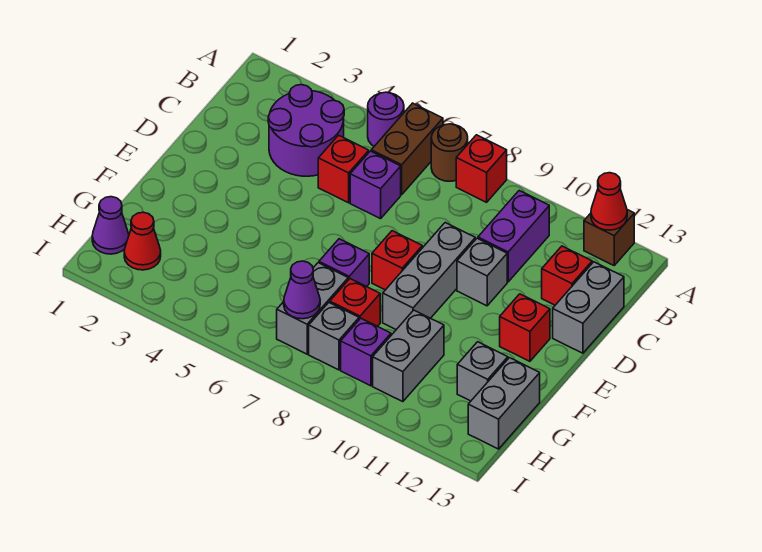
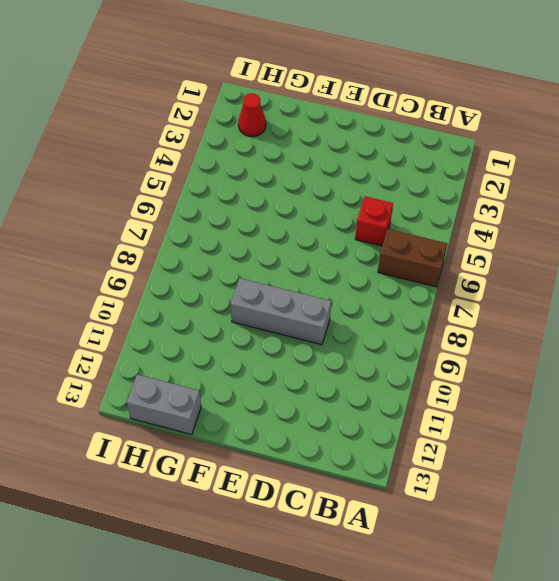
none -> purple 1x1 round brick [368,92,404,146]
none -> brown 1x1 round brick [431,124,468,181]
none -> red 1x1 brick [456,135,507,202]

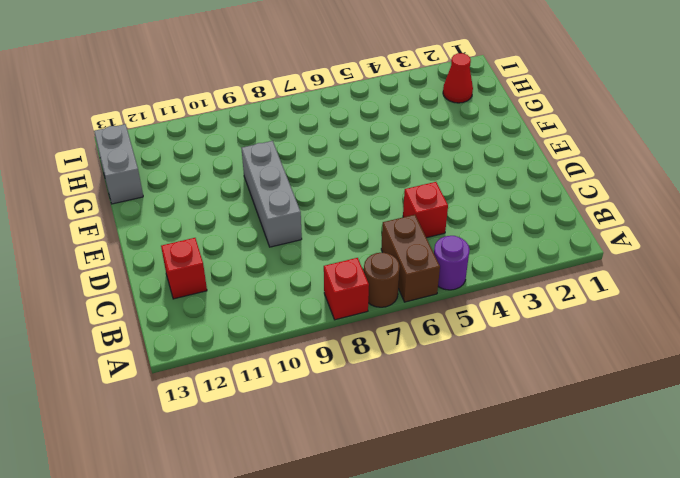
none -> brown 1x1 brick [584,210,634,265]
none -> purple 2x2 round brick [268,85,344,176]
none -> purple 1x2 brick [478,191,549,282]

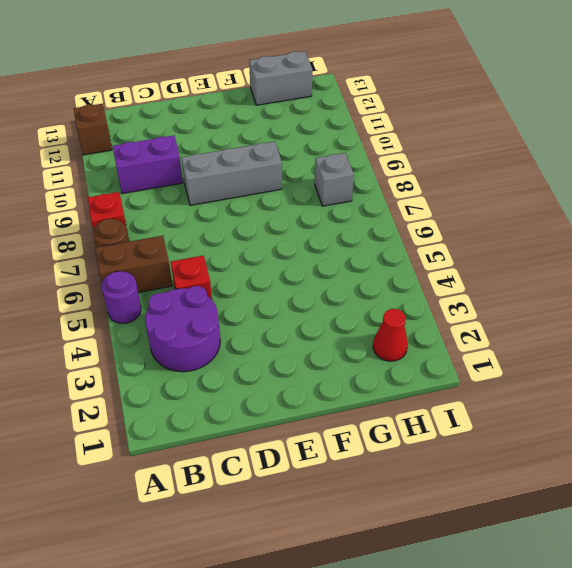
none -> purple 1x1 brick [350,151,401,219]
none -> red 1x1 brick [542,246,592,305]
none -> grey 1x2 brick [553,262,624,353]

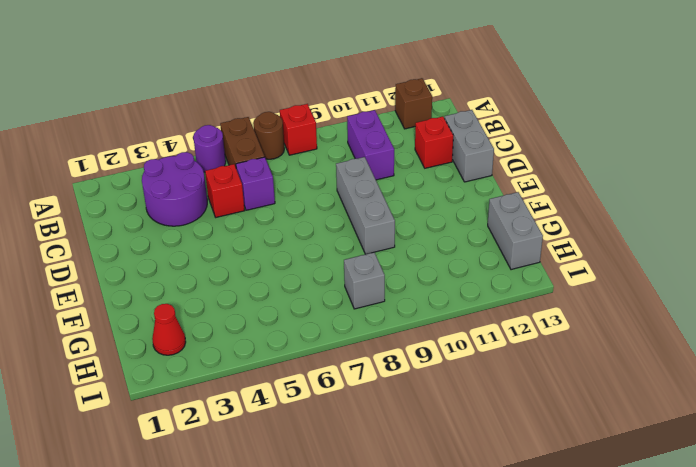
none -> grey 1x1 brick [457,238,507,306]
none -> red 1x1 brick [372,231,422,290]
none -> red 1x1 brick [500,294,550,361]

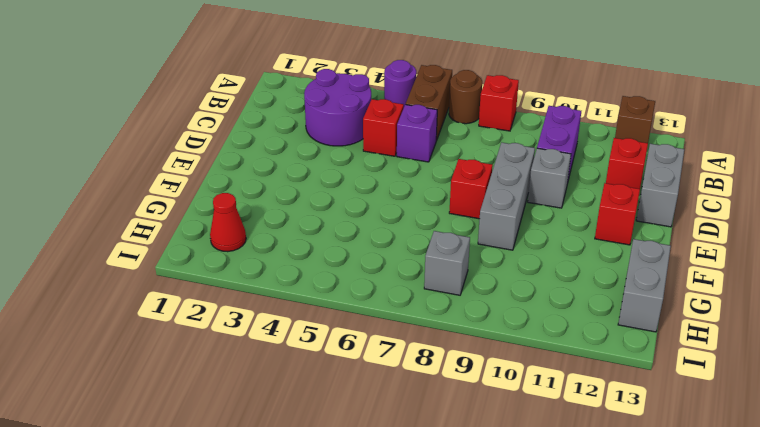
none -> purple 1x1 brick [319,239,369,287]
none -> grey 1x2 brick [277,263,348,354]
none -> red 1x1 brick [330,279,380,326]

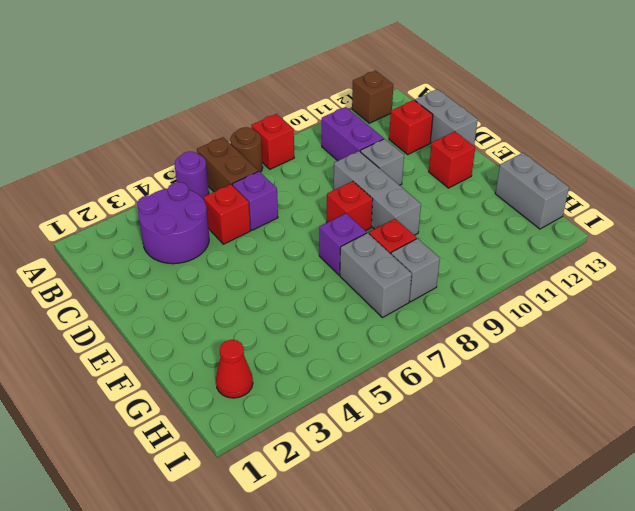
none -> grey 1x2 brick [373,310,444,402]
none -> grey 1x1 brick [457,342,508,401]
none -> purple 1x1 cone [92,197,129,254]

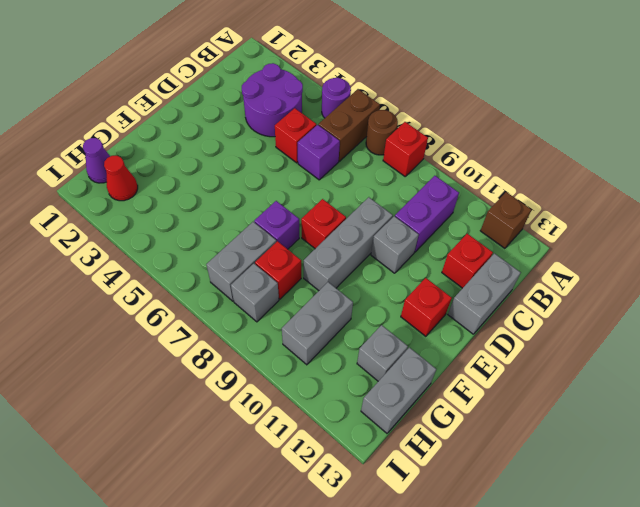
none -> purple 1x1 brick [341,318,391,386]
none -> red 1x1 cone [591,173,627,230]
none -> purple 1x1 cone [284,261,320,319]

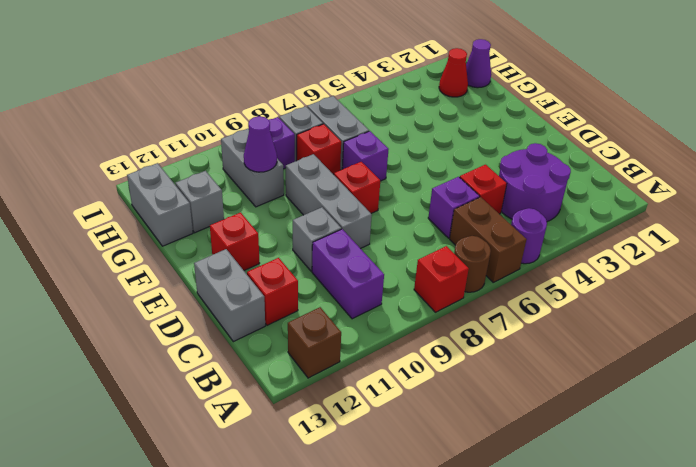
purple 1x1 cone [244,116,277,172] -> purple 1x1 cone moved to [284,261,320,319]
none -> red 1x1 cone [591,173,627,230]

